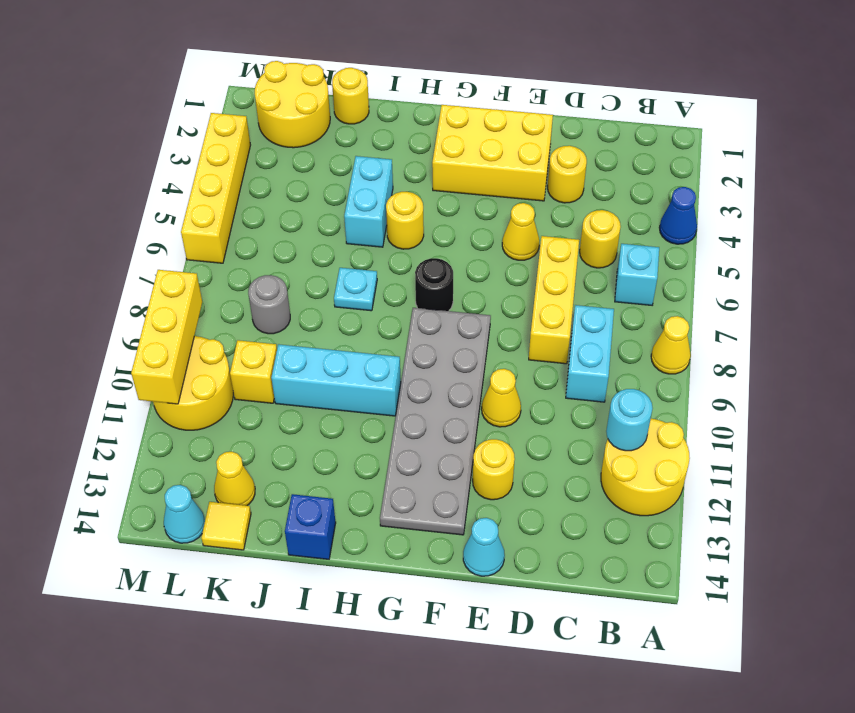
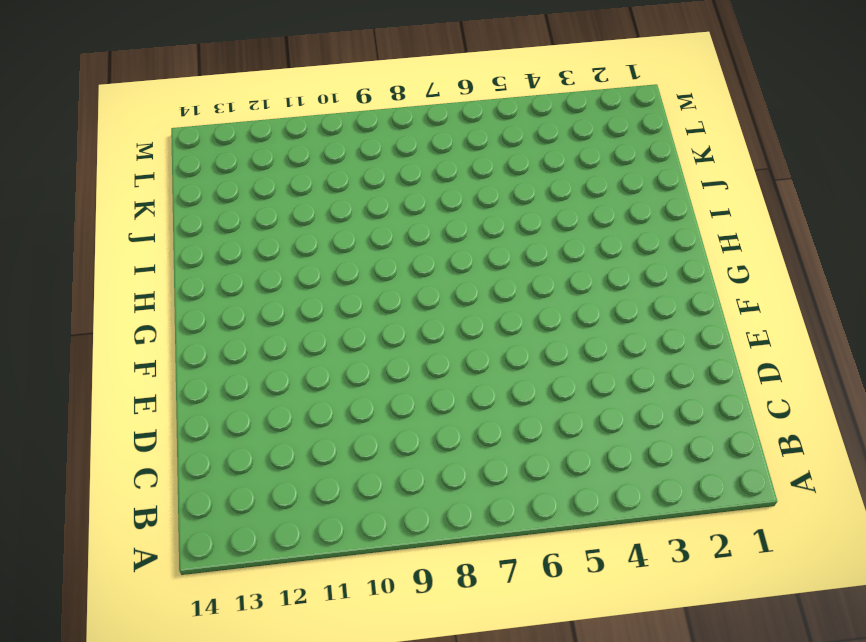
none -> blue 1x1 cone [660,187,697,244]
none -> yellow 1x1 cone [651,316,691,374]
none -> yellow 2x2 round brick [601,419,690,516]
none -> cyan 1x1 brick [615,244,659,305]

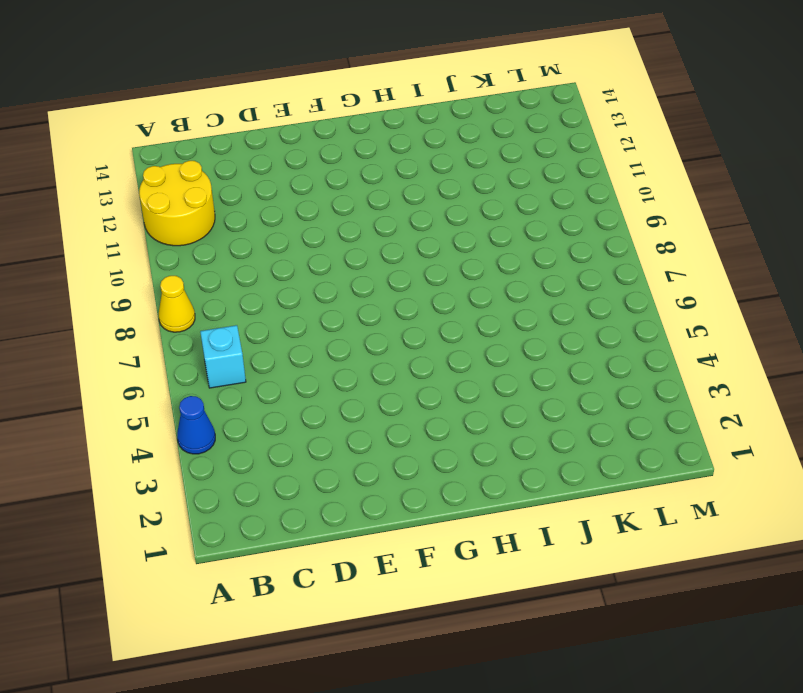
none -> yellow 1x1 round brick [580,210,621,268]
none -> cyan 1x2 brick [566,305,614,402]
none -> yellow 1x1 round brick [548,146,587,203]
none -> yellow 1x3 brick [529,236,579,364]

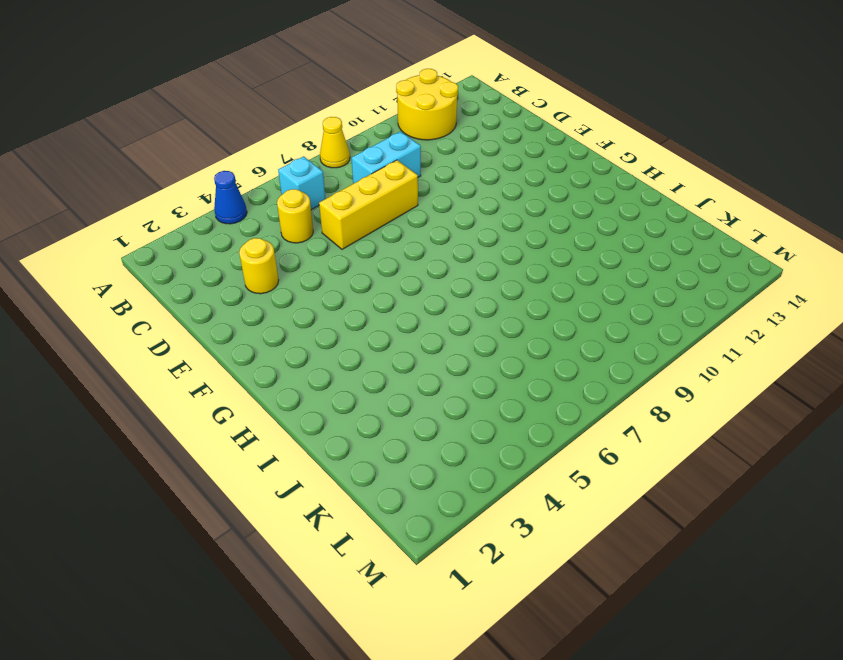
none -> yellow 2x3 brick [432,105,553,201]
none -> yellow 1x1 cone [502,203,539,260]
none -> yellow 1x1 cone [482,369,521,427]
none -> yellow 1x1 round brick [473,439,515,500]

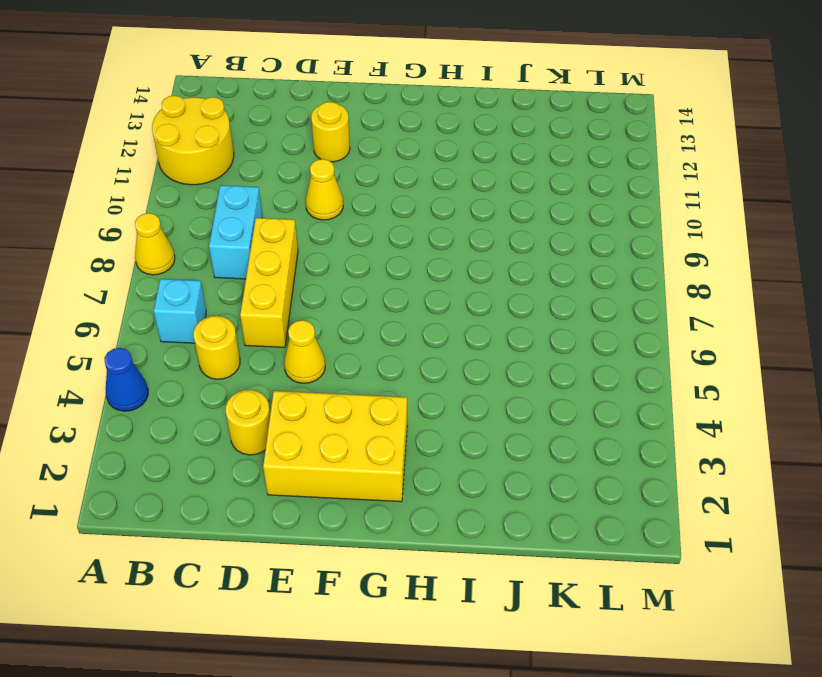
none -> cyan 1x1 cone [463,518,505,576]
none -> grey 2x6 plate [380,308,491,535]
none -> black 1x1 round brick [415,258,453,311]
none -> yellow 1x1 round brick [386,192,424,249]

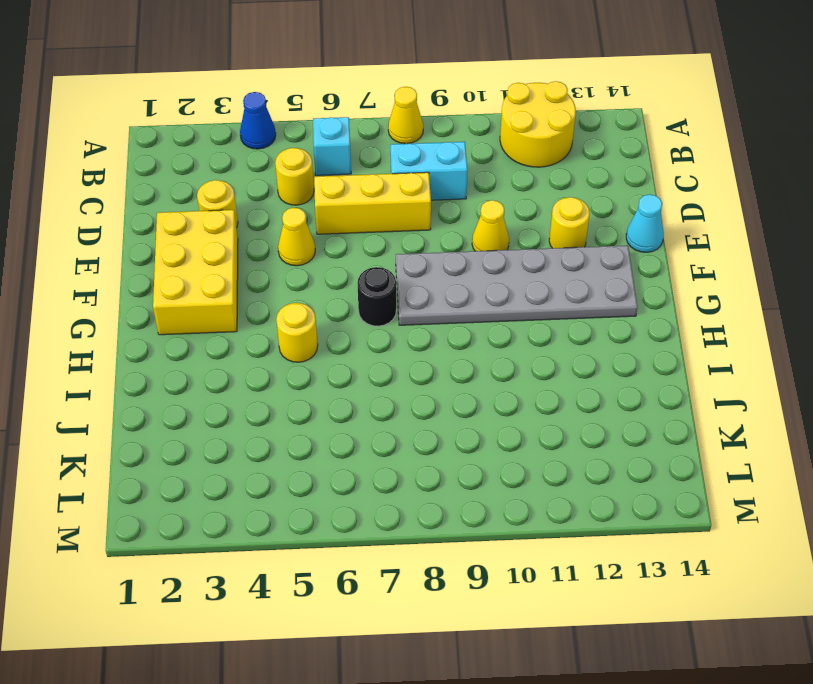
none -> cyan 1x3 brick [271,344,401,416]
none -> cyan 1x2 brick [344,156,393,247]
none -> cyan 1x1 plate [334,268,377,311]
none -> blue 1x1 brick [285,494,336,559]

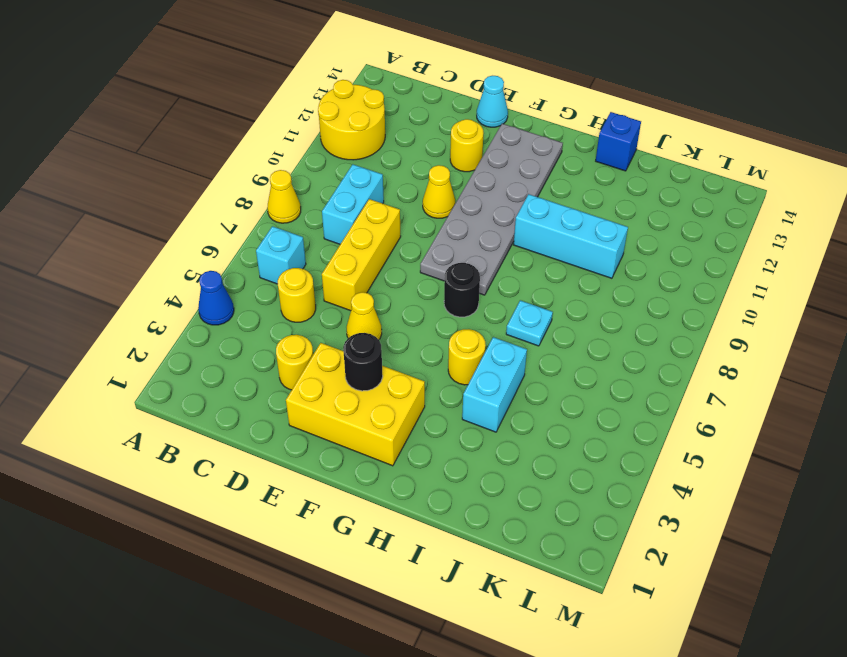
black 1x1 round brick [343,333,383,391] -> none
none -> yellow 1x1 round brick [332,68,369,124]
none -> yellow 2x2 round brick [255,61,330,148]
none -> grey 1x1 round brick [248,275,290,334]
none -> yellow 1x1 brick [230,340,277,403]

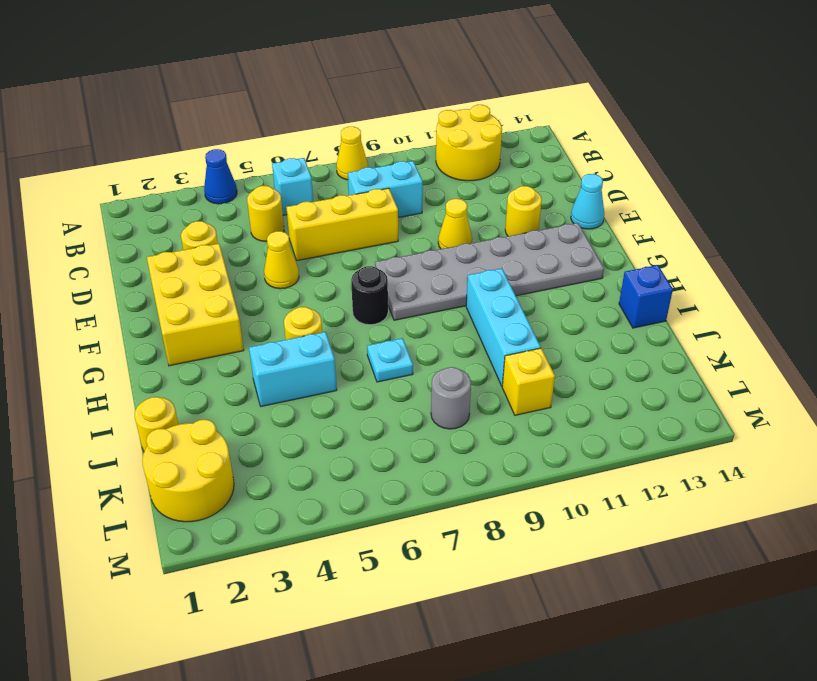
none -> yellow 1x1 cone [214,452,255,506]
none -> yellow 1x1 tile [201,502,251,550]
none -> yellow 2x2 round brick [153,336,233,430]
none -> cyan 1x1 cone [164,485,205,543]

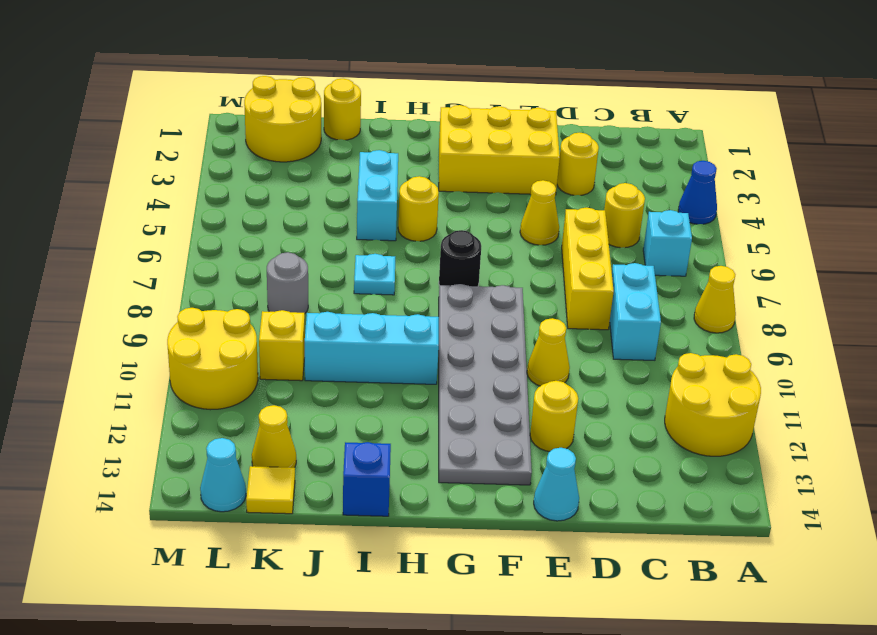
none -> yellow 1x4 brick [181,113,250,263]
none -> cyan 1x1 round brick [606,389,653,451]
none -> yellow 1x3 brick [131,270,202,404]

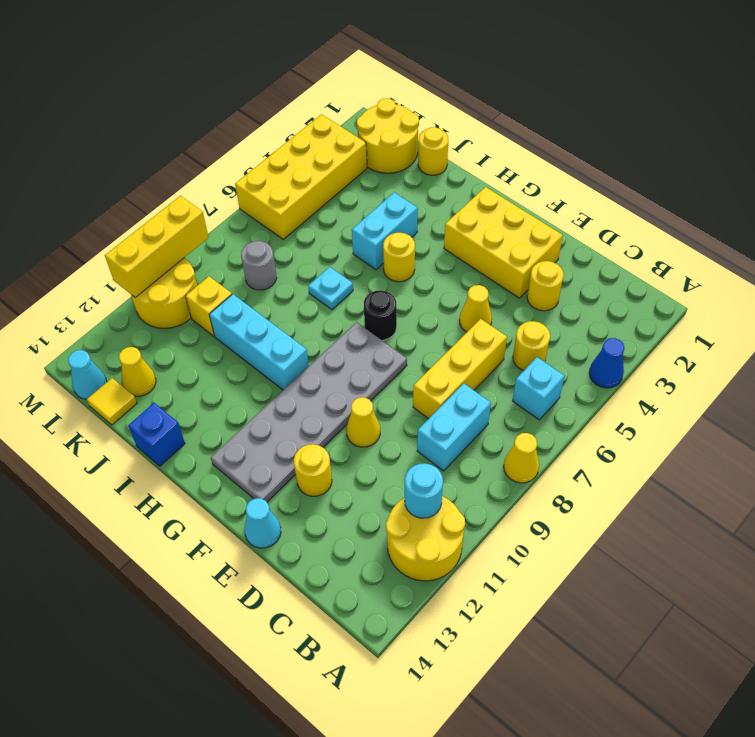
yellow 2x4 brick [235,114,367,239] -> yellow 1x4 brick [181,113,250,263]

